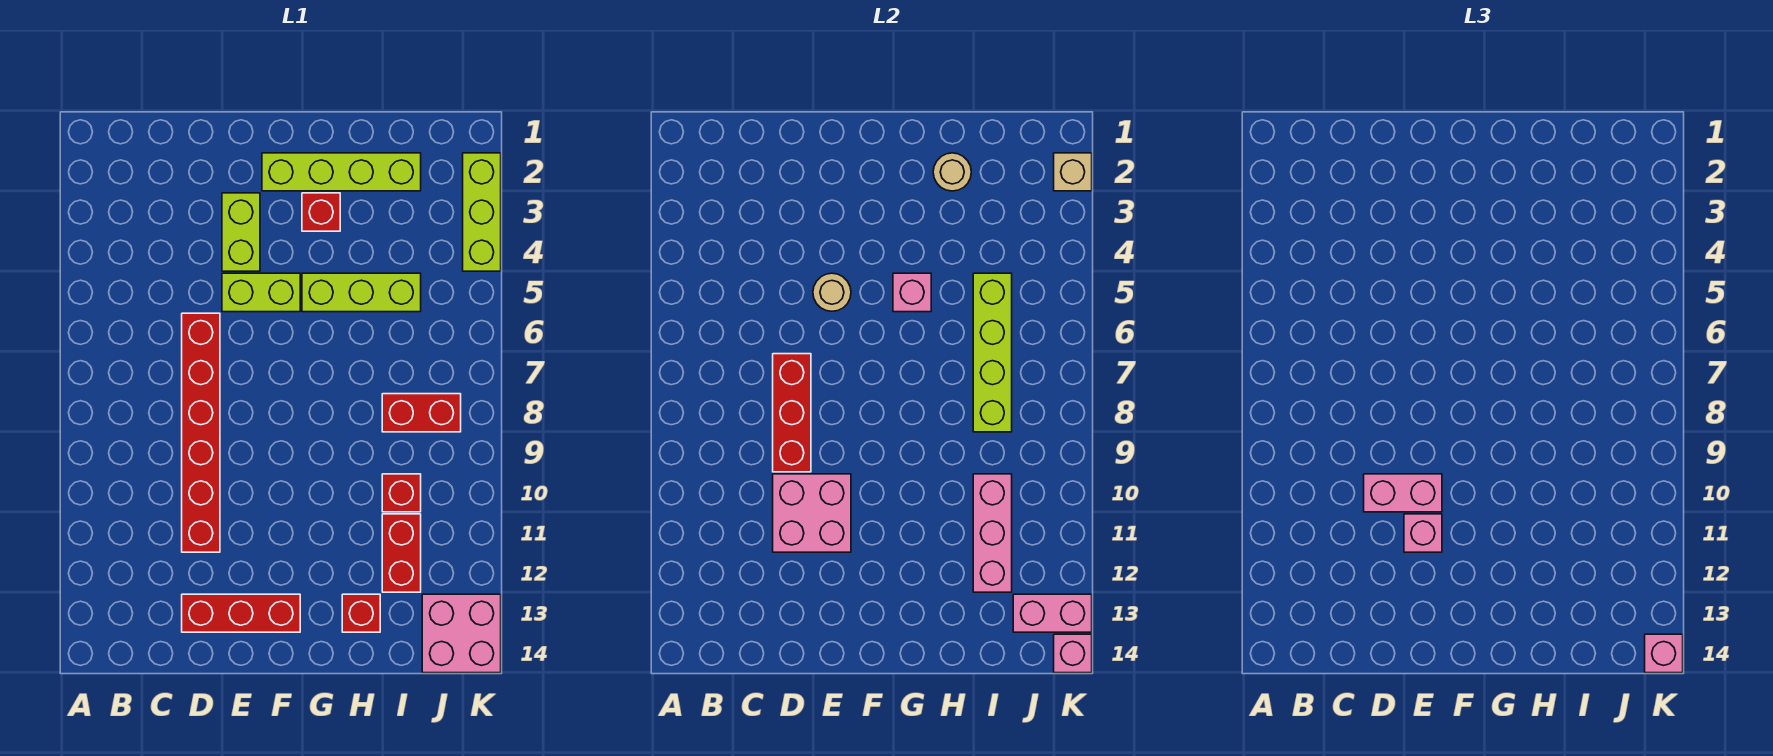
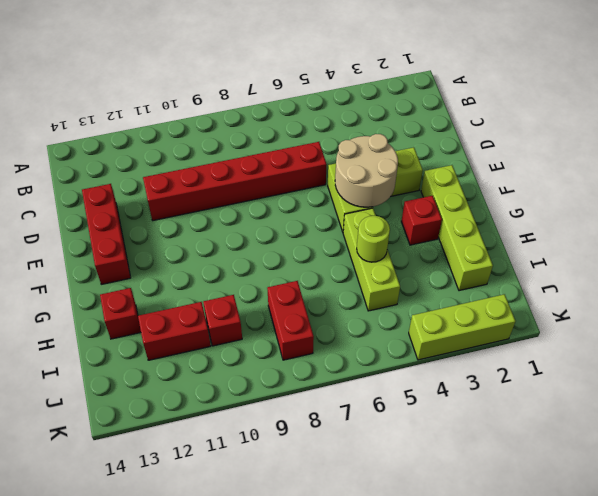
tan 2x2 round brick [335,134,398,207] -> tan 1x1 round brick [813,273,851,311]
lime 1x1 round brick [357,216,390,262] -> none
none -> pink 2x2 brick [422,594,501,673]
none -> red 1x3 brick [773,354,811,472]
none -> pink 2x2 brick [773,474,851,552]

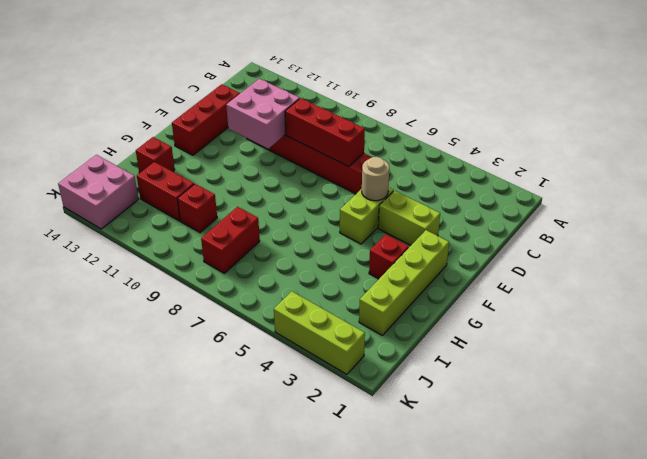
none -> lime 1x3 brick [302,273,421,312]
none -> pink 1x1 brick [893,273,931,312]
none -> tan 1x1 round brick [933,153,971,191]

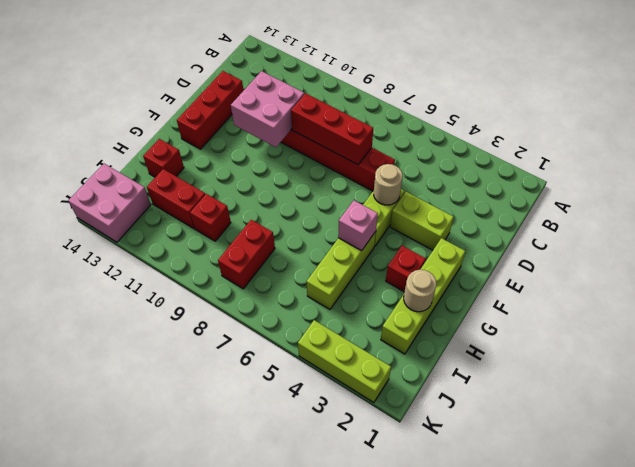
none -> lime 1x4 brick [973,273,1012,432]
none -> pink 1x3 brick [973,474,1012,592]
none -> pink 1x2 brick [1013,594,1092,632]

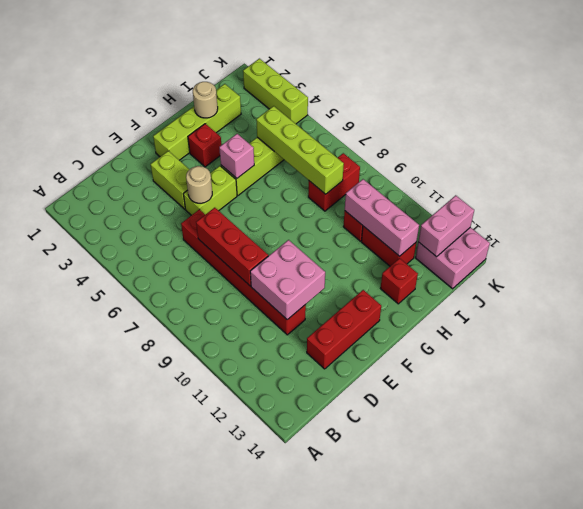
none -> tan 1x1 brick [1054,153,1092,191]
none -> pink 1x1 brick [1054,634,1092,673]
none -> pink 1x2 brick [1364,474,1442,512]

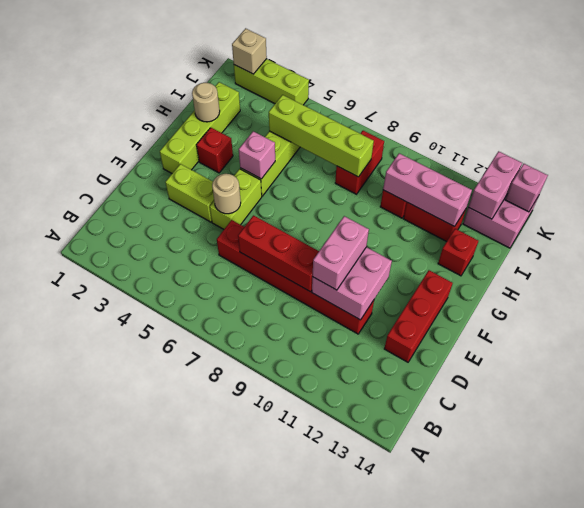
none -> pink 1x1 brick [1404,514,1442,552]
none -> pink 1x1 brick [1645,634,1683,673]

